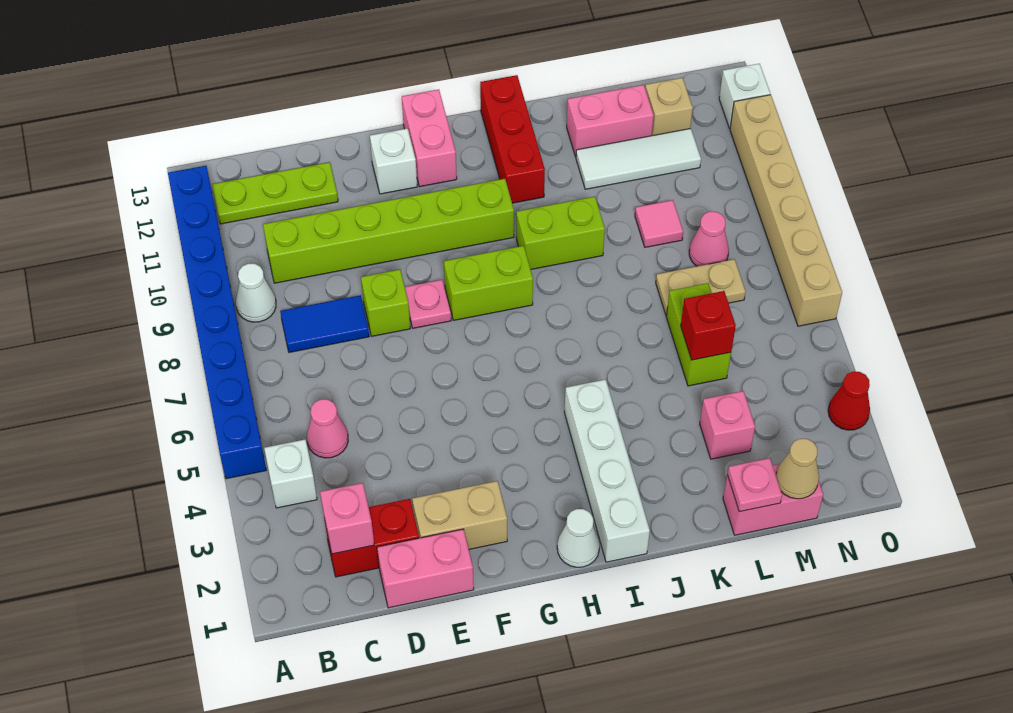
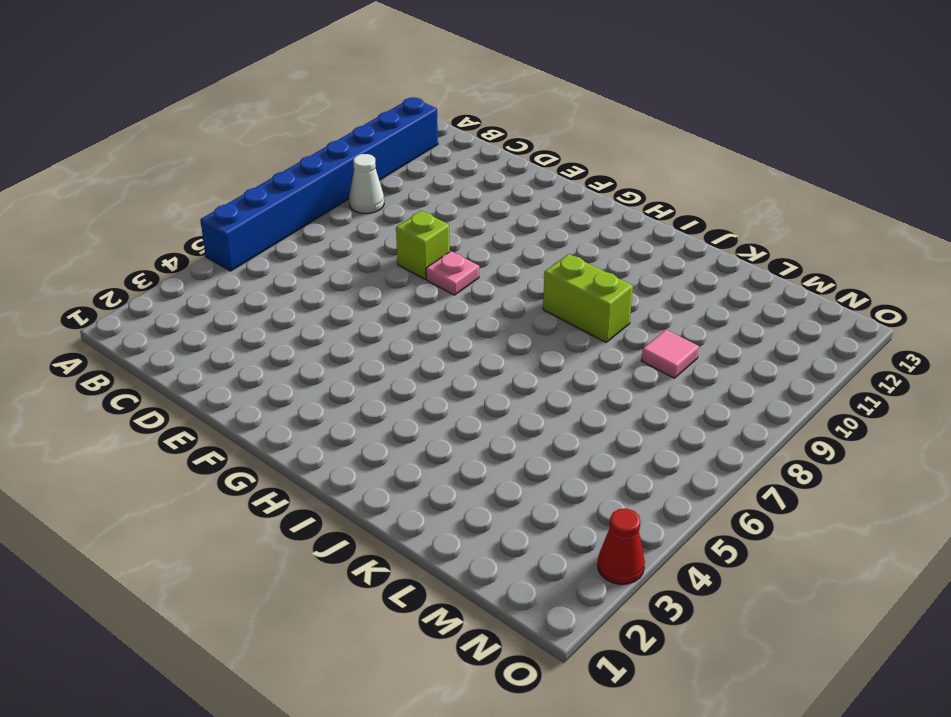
none -> white 1x1 brick [264,440,317,508]
none -> lime 1x3 plate [212,162,338,224]
none -> red 1x2 brick [324,499,419,577]
none -> pink 1x1 cone [307,399,348,458]

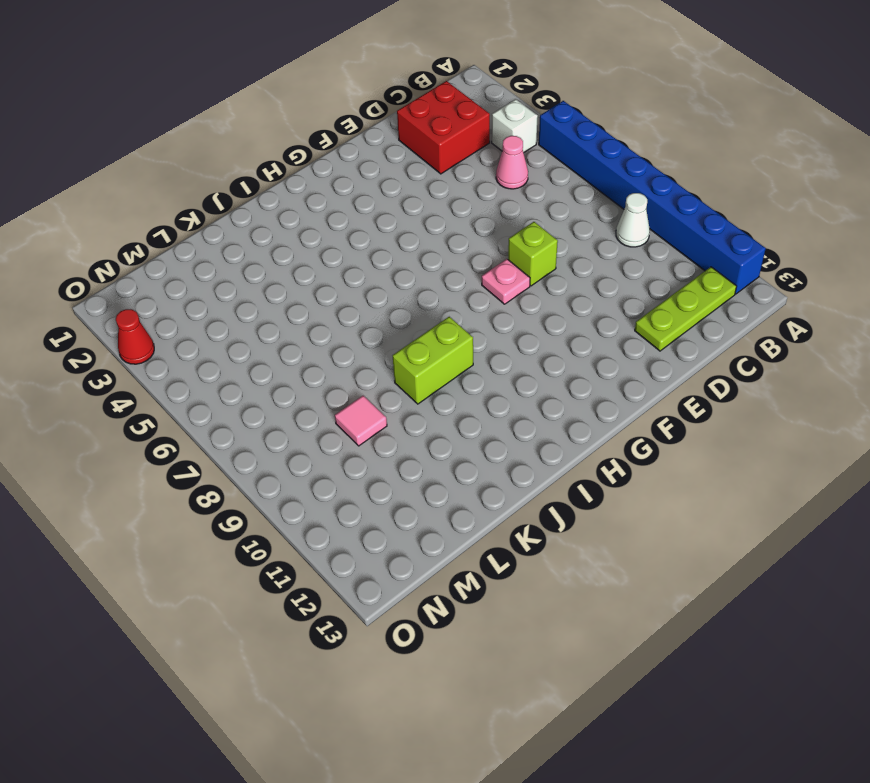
red 2x2 brick [397,81,490,174] -> red 1x2 brick [324,499,419,577]
none -> blue 1x2 tile [280,295,369,352]
none -> lime 1x6 brick [263,179,514,283]
none -> pink 1x2 brick [377,529,474,608]
none -> tan 1x2 brick [412,481,507,549]

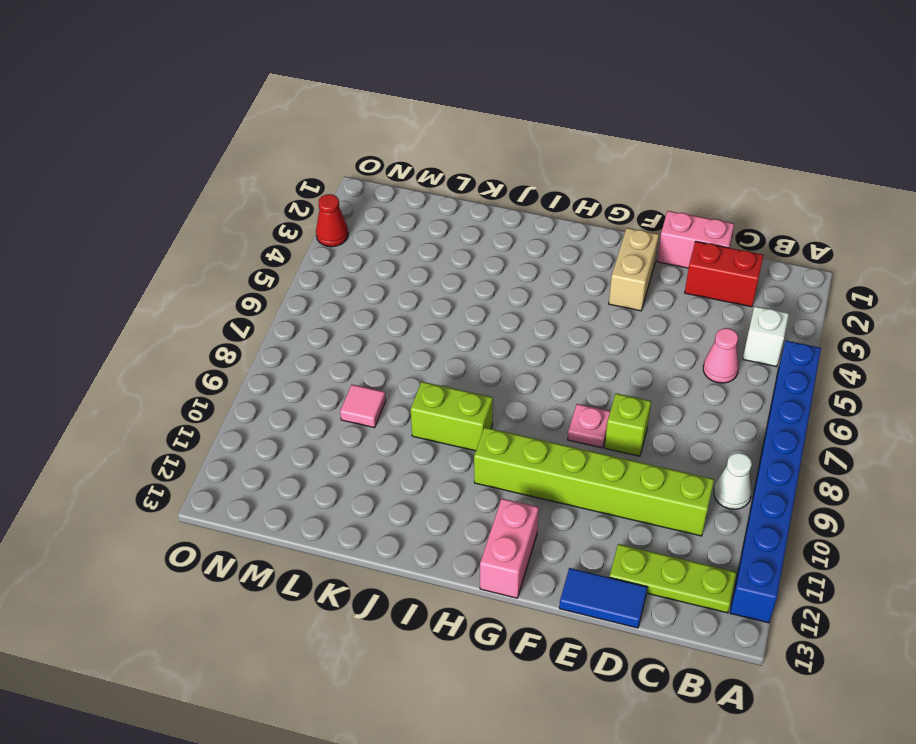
blue 1x2 tile [559,568,647,628] -> blue 1x2 tile moved to [280,295,369,352]
tan 1x2 brick [609,228,659,311] -> tan 1x2 brick turned to [412,481,507,549]
none -> white 1x1 brick [370,128,417,194]
none -> lime 1x2 brick [444,246,533,320]
none -> white 1x1 cone [557,509,600,567]
none -> white 1x4 brick [564,379,650,562]

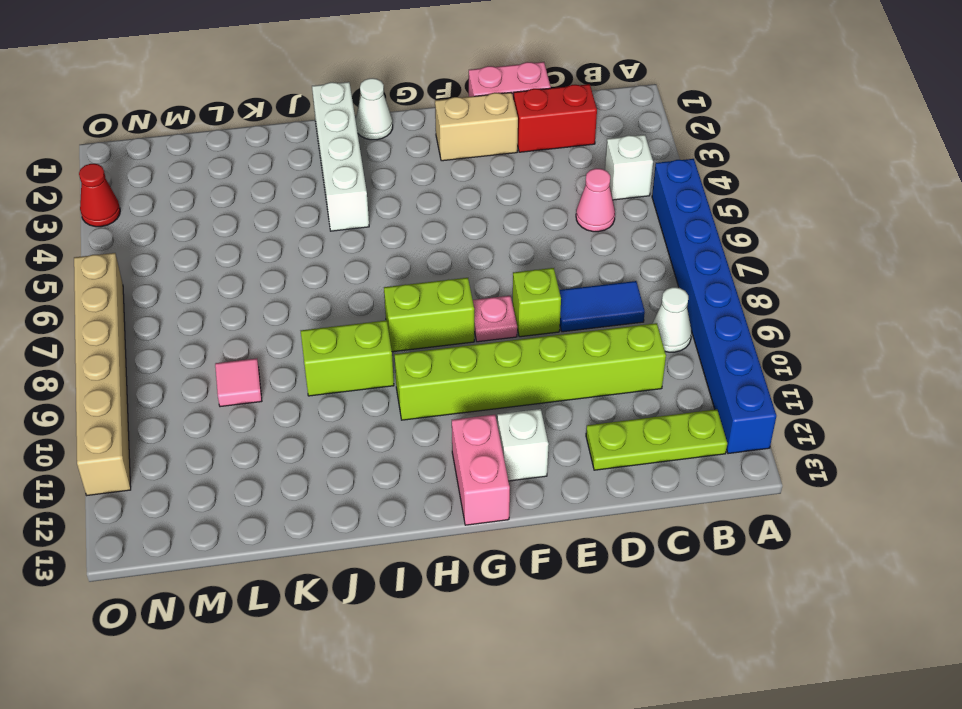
none -> red 1x3 brick [480,75,545,203]
none -> white 1x3 tile [576,128,701,189]
none -> pink 1x2 brick [567,85,654,157]
none -> pink 1x2 brick [723,464,823,535]

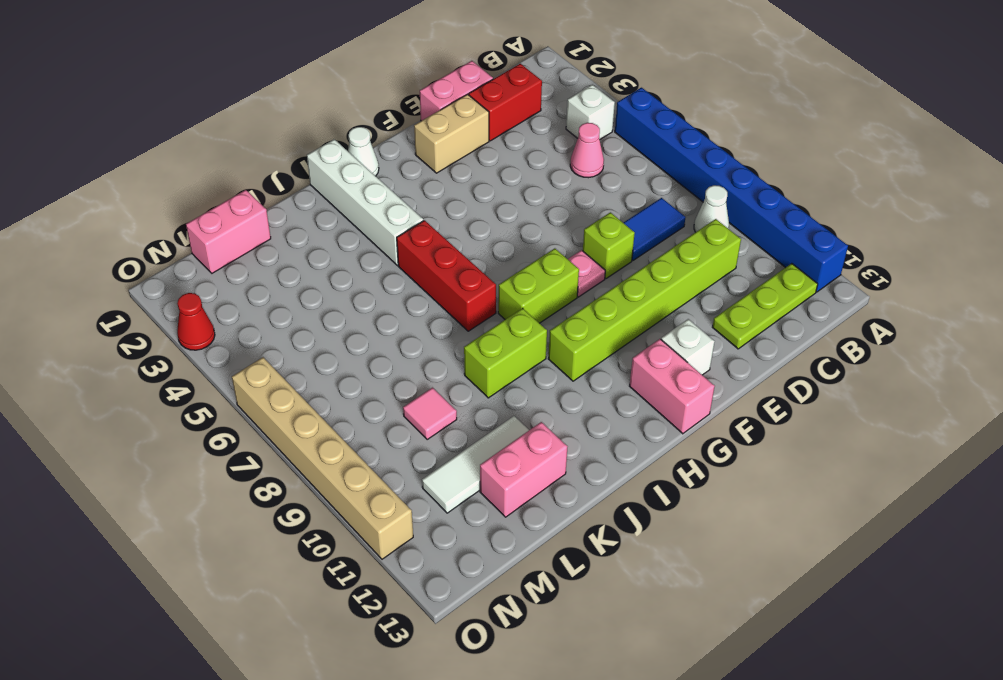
red 1x3 brick [397,220,496,331] -> red 1x3 brick moved to [480,75,545,203]
none -> pink 1x1 brick [700,391,755,459]
none -> lime 1x2 brick [666,283,731,386]
none -> tan 1x2 plate [656,259,746,315]
none -> pink 1x1 cone [689,211,729,266]

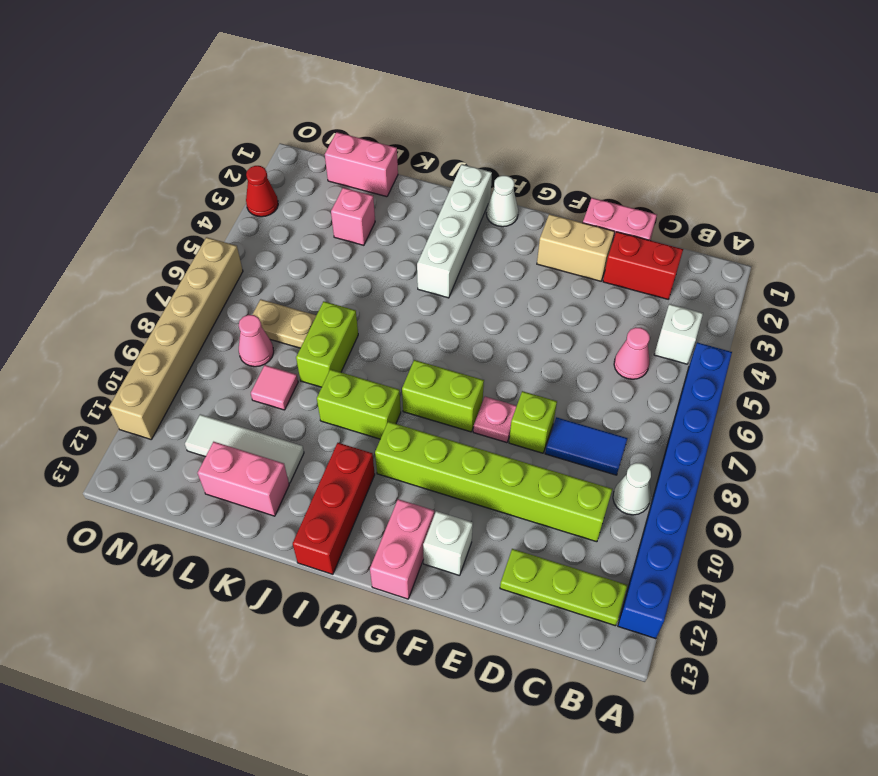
lime 1x2 brick [296,301,358,387] -> lime 1x2 brick moved to [666,283,731,386]
none -> tan 1x1 brick [645,78,693,136]
none -> white 1x1 brick [719,64,770,128]
none -> pink 1x1 brick [320,483,374,554]
none -> pink 1x1 plate [727,458,782,512]

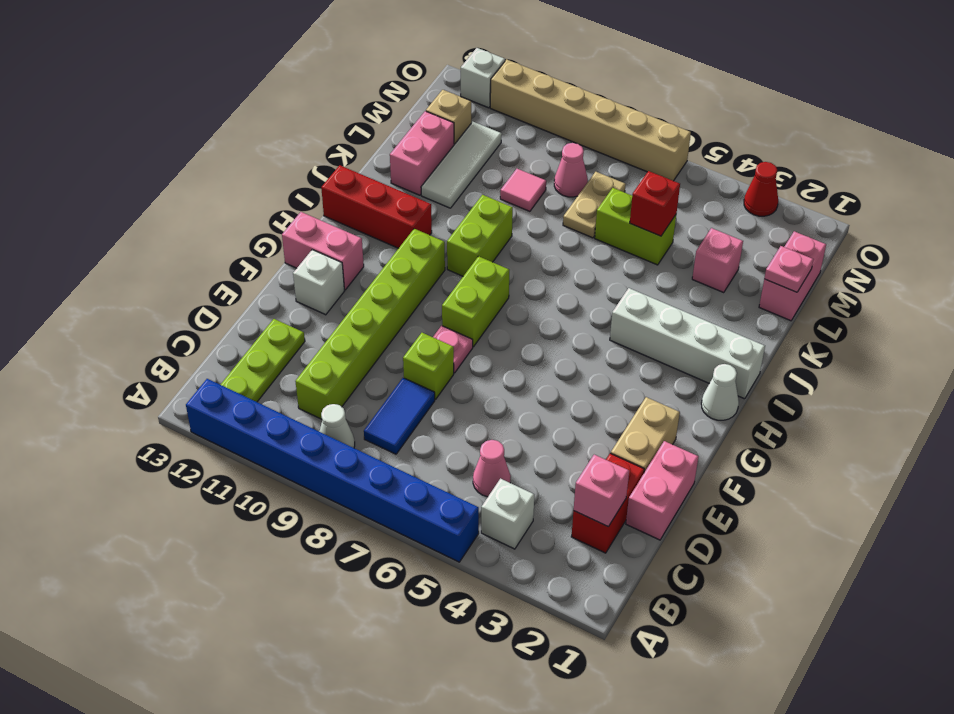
none -> tan 1x1 cone [776,439,819,499]

